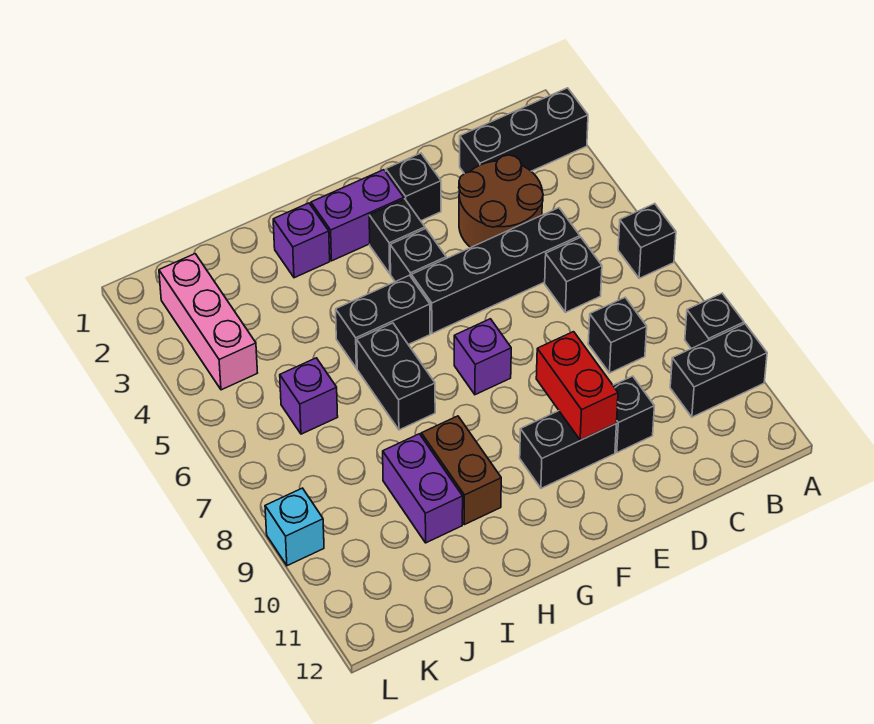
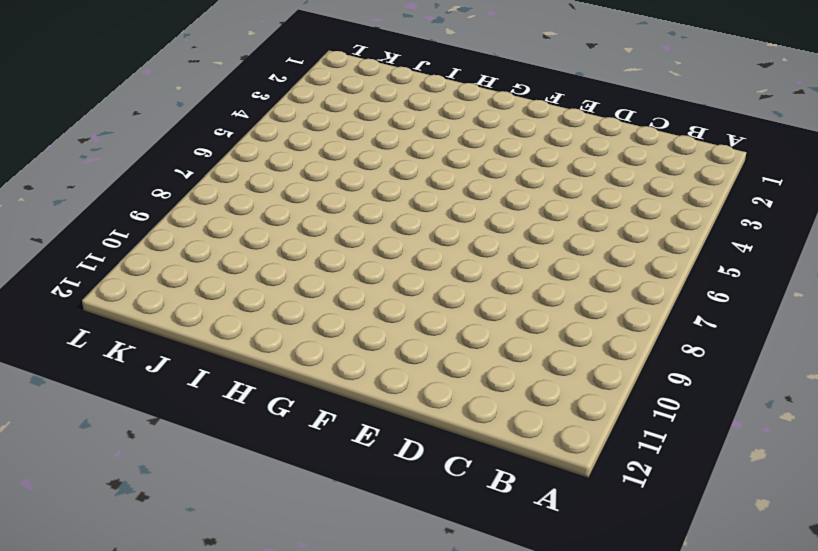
none -> black 1x3 brick [460,88,588,174]
none -> black 1x1 brick [618,204,676,278]
none -> black 1x1 brick [685,293,744,349]

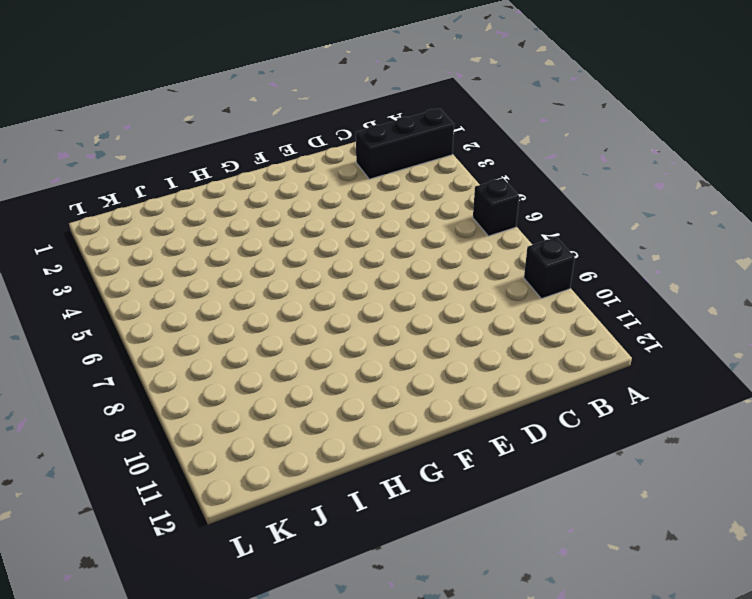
none -> black 1x2 brick [670,324,767,417]
none -> brown 2x2 round brick [459,155,543,247]
none -> black 1x4 brick [411,208,580,334]

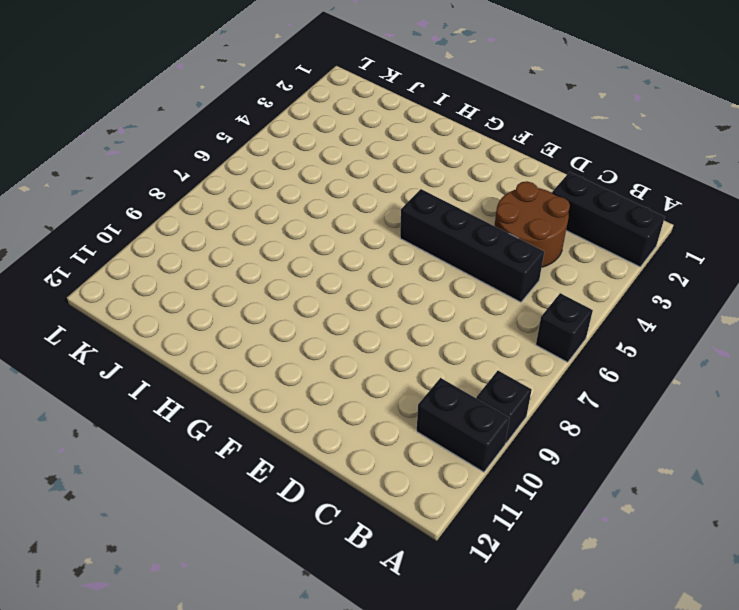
none -> black 1x1 brick [545,237,602,312]
none -> black 1x1 brick [588,298,647,373]
none -> black 1x1 brick [613,376,654,452]

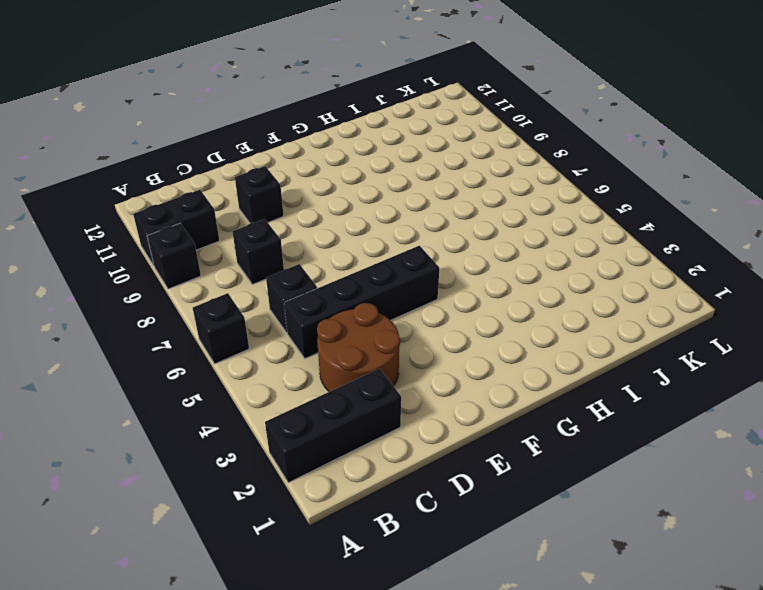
none -> black 1x1 brick [386,153,441,221]
none -> black 1x2 brick [520,411,616,488]
none -> purple 1x2 brick [311,170,404,261]

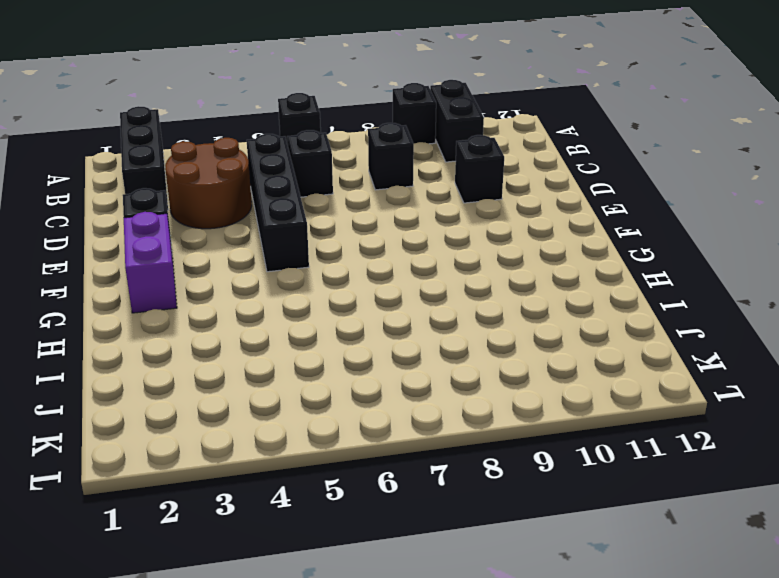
none -> black 1x2 brick [520,411,616,488]
none -> black 1x1 brick [369,199,425,273]
none -> black 1x1 brick [390,229,446,282]

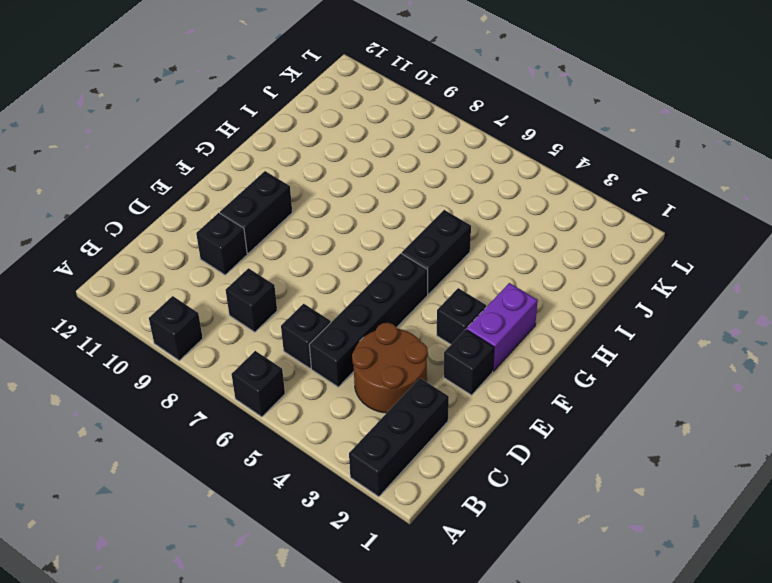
none -> black 1x2 brick [670,324,767,417]
none -> black 1x1 brick [390,229,446,282]
none -> purple 1x1 brick [454,319,511,395]

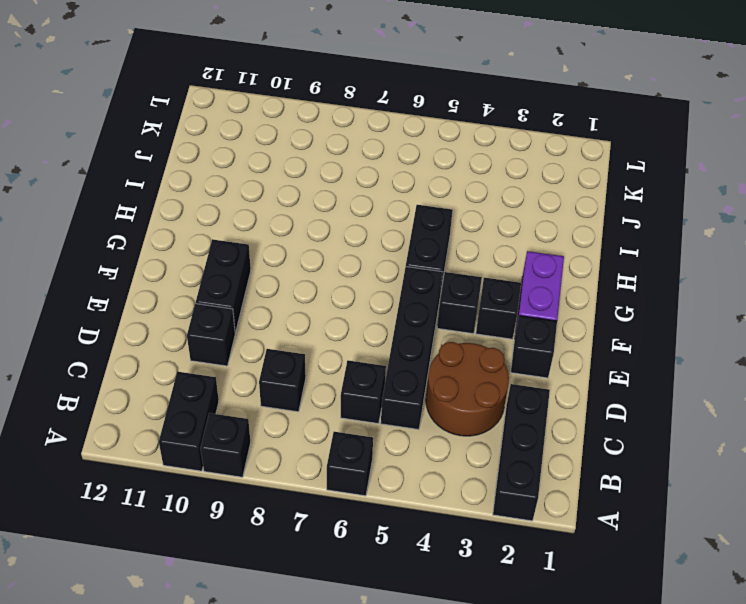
none -> purple 1x1 brick [454,319,511,395]
none -> purple 1x1 brick [273,203,330,278]
none -> black 1x2 brick [357,323,435,430]

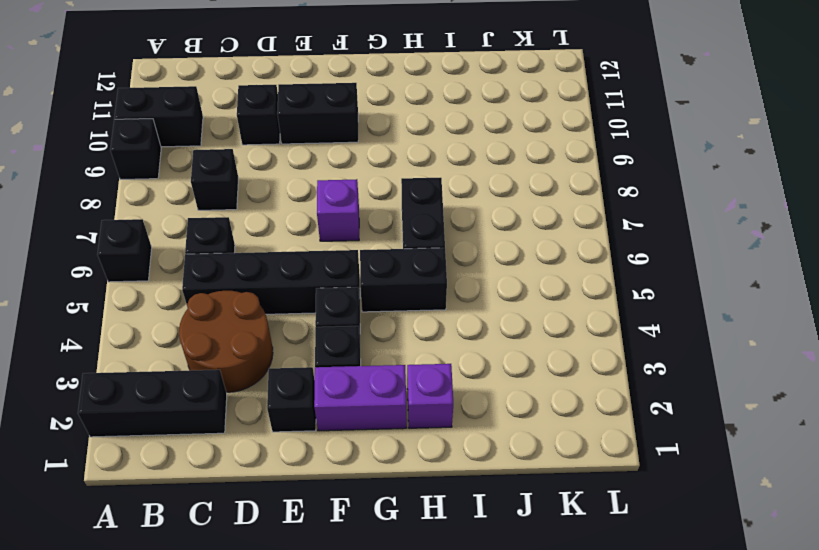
none -> brown 1x2 brick [421,416,501,525]
none -> purple 1x2 brick [383,434,463,543]
none -> purple 1x1 brick [280,358,338,434]

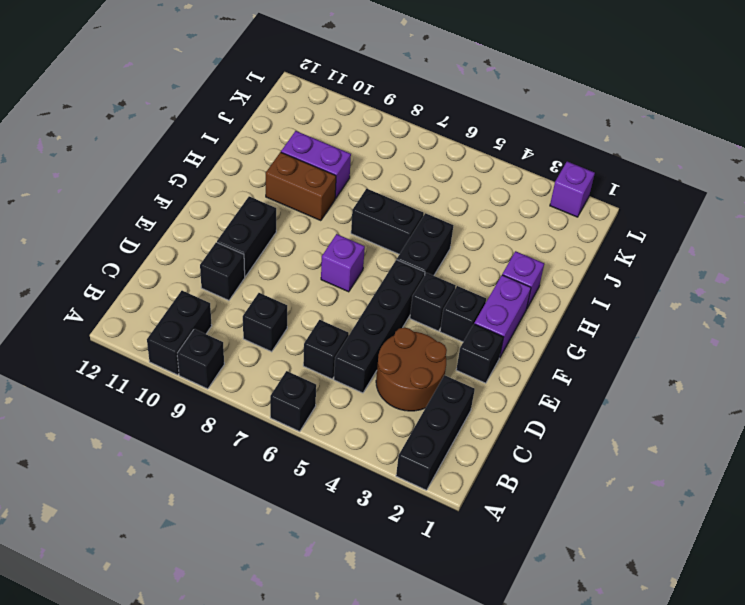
purple 1x1 brick [550,161,595,217] -> purple 1x1 brick moved to [280,358,338,434]
none -> pink 1x3 brick [159,254,257,390]
none -> cyan 1x1 brick [265,488,324,566]
none -> red 1x2 brick [536,332,618,440]

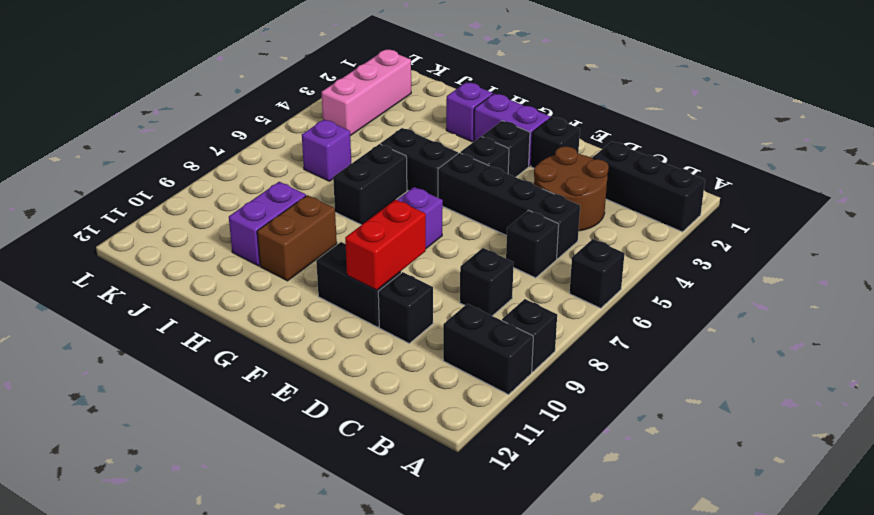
none -> cyan 1x1 brick [265,488,324,566]

